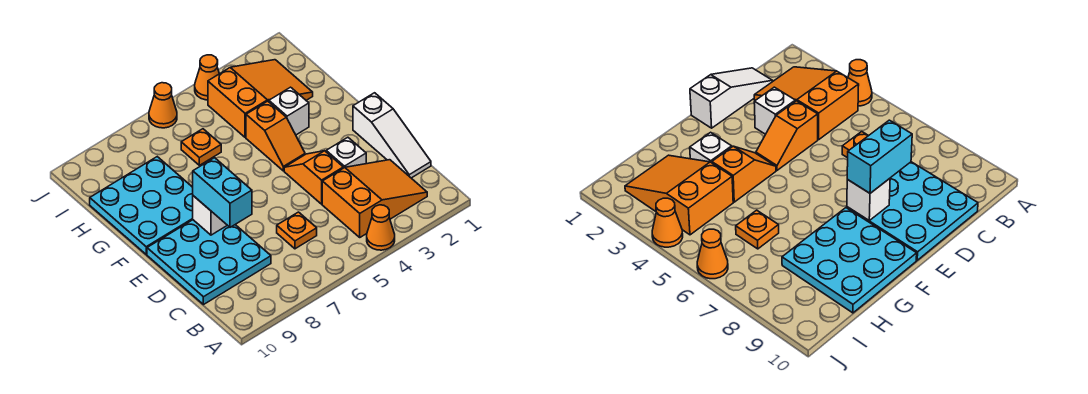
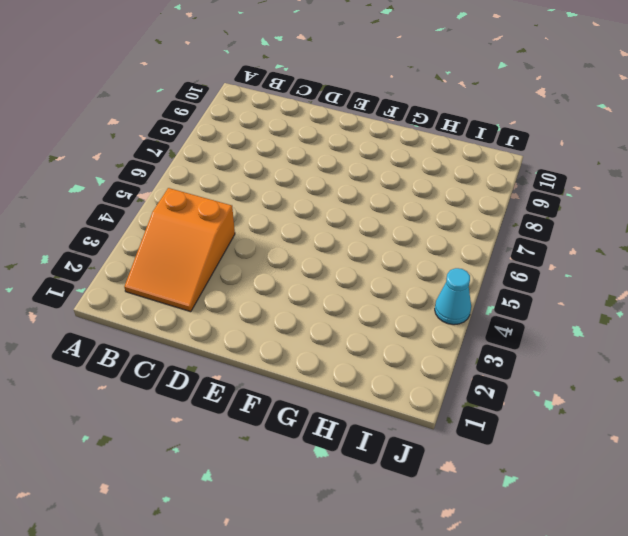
cyan 1x1 cone [435,268,471,325] -> orange 1x1 cone [195,55,219,100]
none -> orange 1x1 cone [367,205,395,250]
none -> white 1x3 slope [353,93,431,178]
none -> orange 1x1 plate [277,212,317,249]

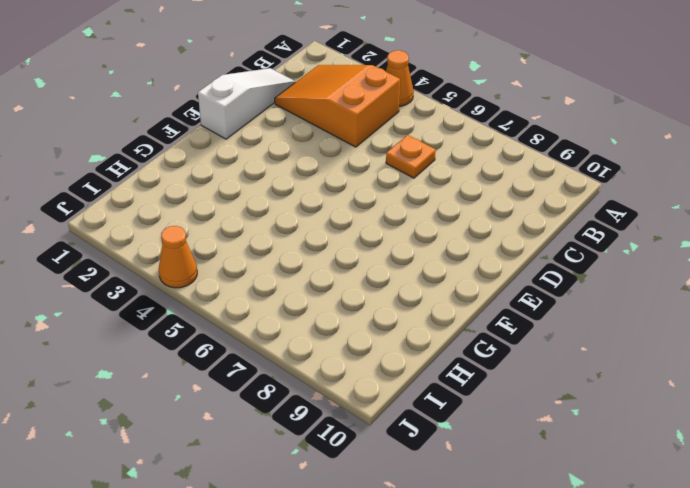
none -> cyan 3x3 plate [147,220,271,305]
none -> white 1x1 brick [326,137,366,168]
none -> orange 1x2 slope [284,151,343,204]

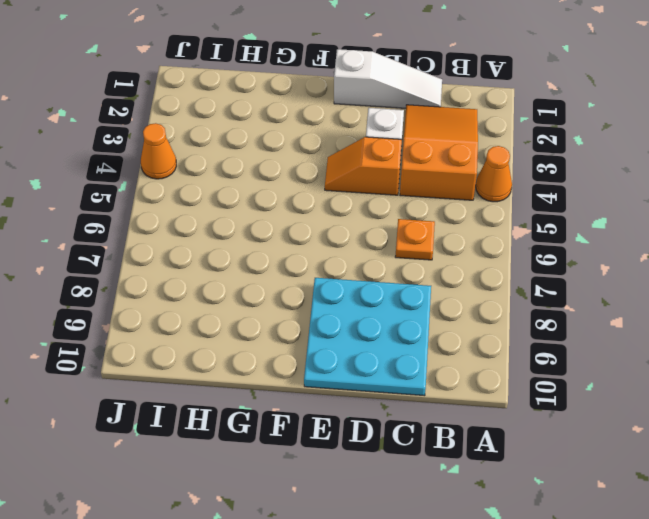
none -> orange 1x2 slope [246,101,305,171]
none -> cyan 3x3 plate [90,157,193,254]
none -> white 1x1 brick [269,87,309,135]

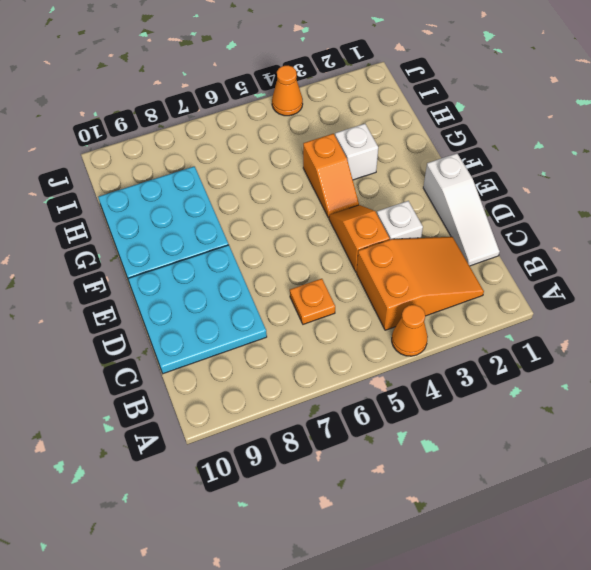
none -> orange 2x3 slope [208,60,313,138]
none -> orange 1x1 plate [181,129,221,165]
none -> orange 1x1 cone [149,83,177,128]

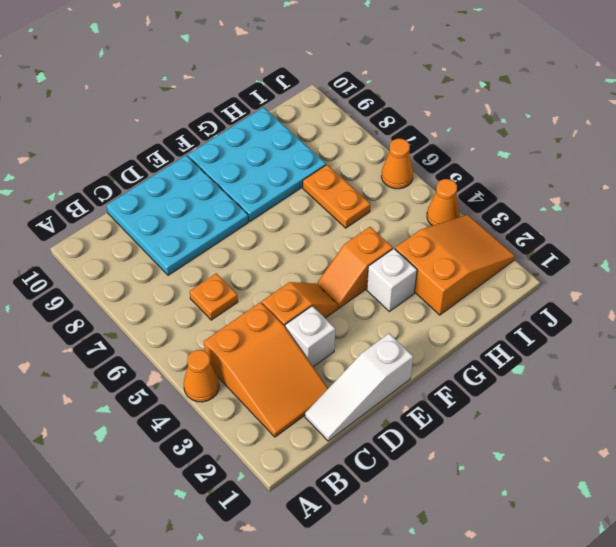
orange 2x3 slope [395,215,515,315] -> orange 2x3 slope turned to [208,60,313,138]
orange 1x2 plate [303,165,370,228] -> orange 1x1 plate [181,129,221,165]
none -> white 1x1 brick [193,196,227,235]
none -> cyan 1x2 brick [193,158,252,227]

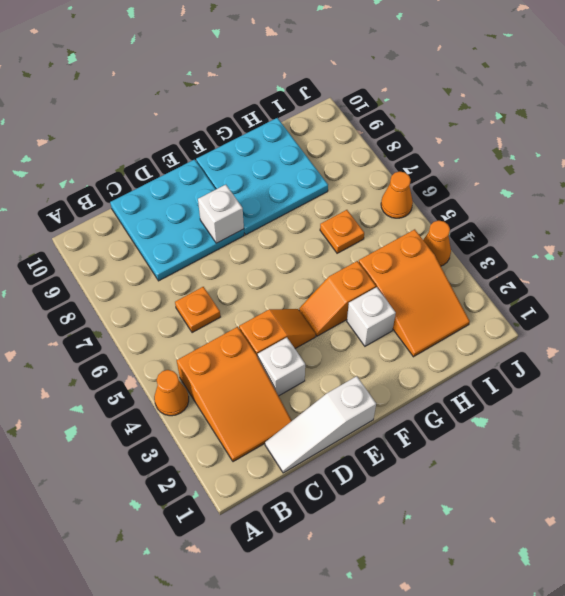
none -> cyan 1x2 brick [193,158,252,227]

